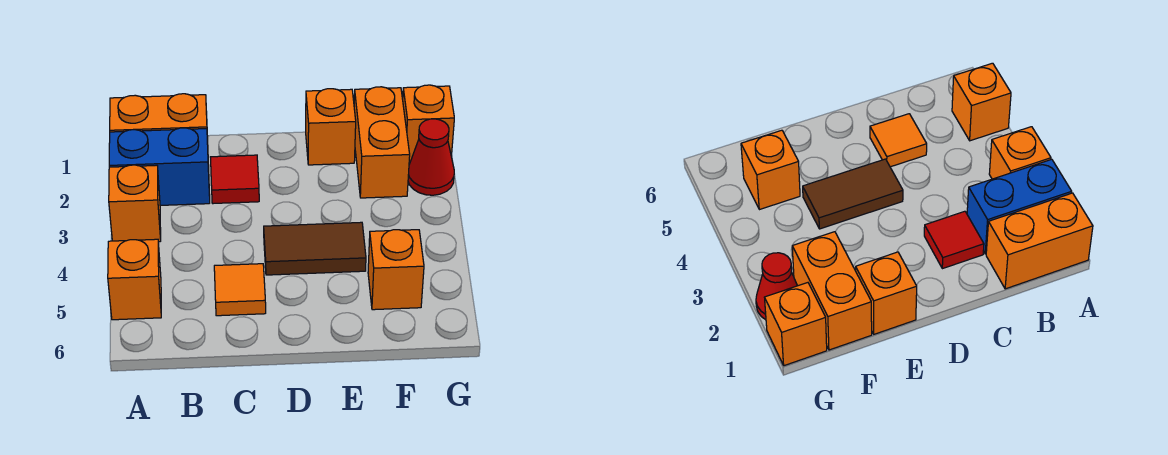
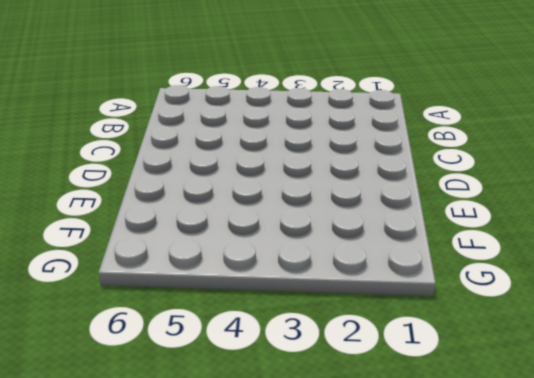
none -> orange 1x2 brick [110,94,208,141]
none -> blue 1x2 brick [109,128,210,205]
none -> orange 1x1 brick [109,165,161,242]

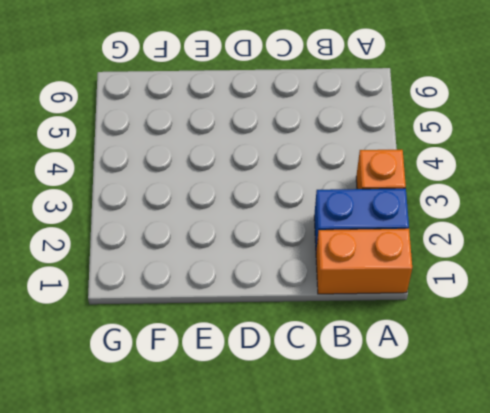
none -> orange 1x1 brick [108,239,161,320]
none -> red 1x1 tile [211,155,259,204]
none -> orange 1x1 tile [214,264,266,316]

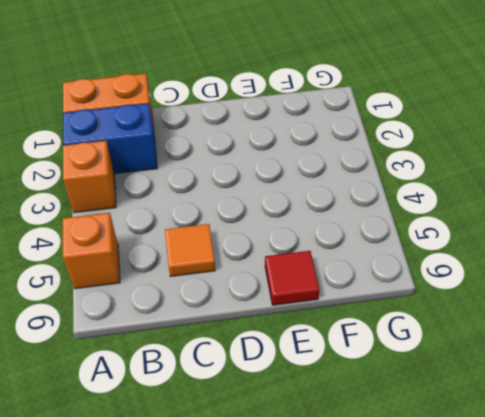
red 1x1 tile [265,251,319,305] -> red 1x1 tile moved to [211,155,259,204]
none -> brown 1x2 tile [264,222,366,275]
none -> orange 1x1 brick [306,89,356,165]
none -> orange 1x2 brick [354,87,410,198]

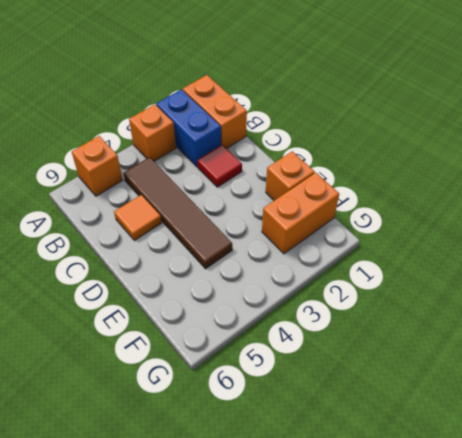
brown 1x4 tile [123,157,232,269] -> brown 1x2 tile [264,222,366,275]
none -> orange 1x1 brick [368,230,424,310]
none -> orange 1x1 brick [403,85,454,161]
none -> red 1x1 cone [408,119,454,195]

